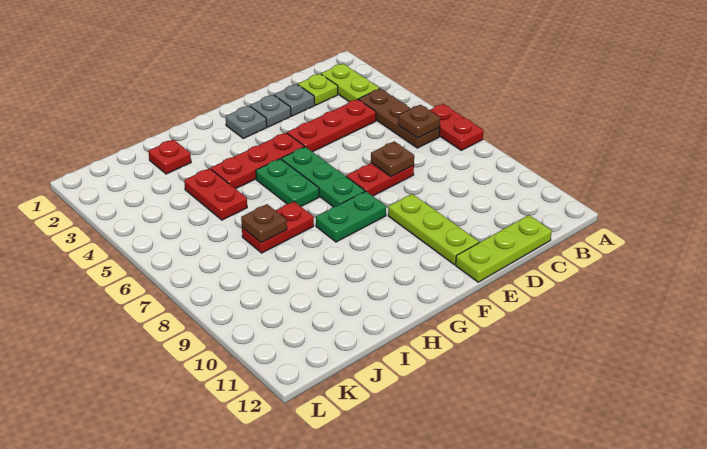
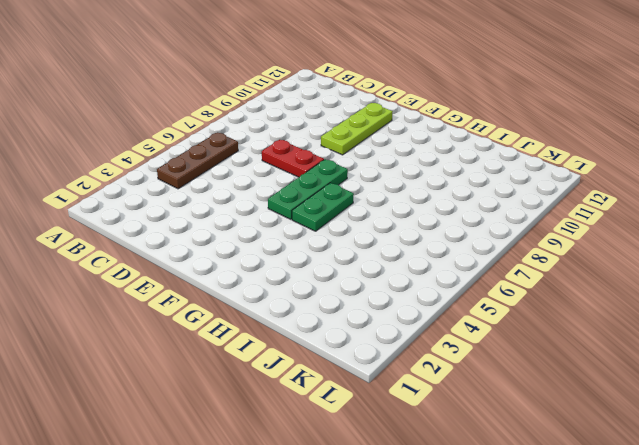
none -> red 1x2 plate [430,104,484,150]
none -> lime 1x2 plate [321,64,380,102]
none -> lime 1x1 plate [298,74,338,105]

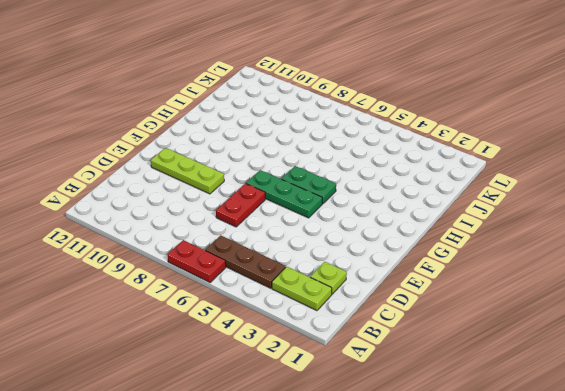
none -> red 1x3 plate [287,99,376,152]
none -> lime 1x3 plate [456,215,552,282]
none -> grey 1x1 plate [274,84,315,116]

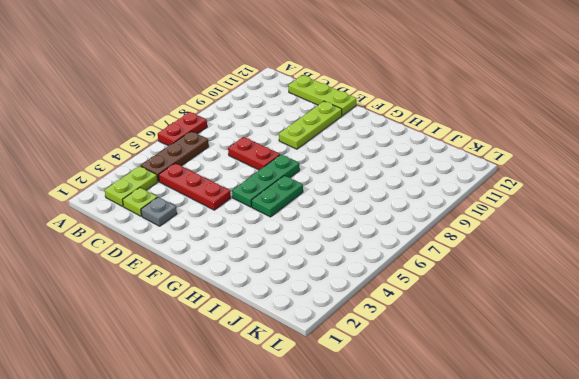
none -> grey 1x1 plate [250,95,291,127]
none -> grey 1x1 plate [226,106,267,138]
none -> red 1x3 plate [211,133,304,189]

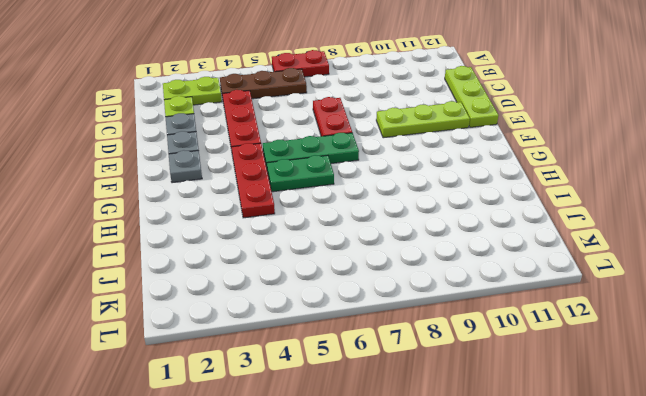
none -> green 1x2 plate [316,191,386,242]
none -> red 1x2 plate [242,202,314,253]
none -> red 1x1 plate [148,139,191,174]

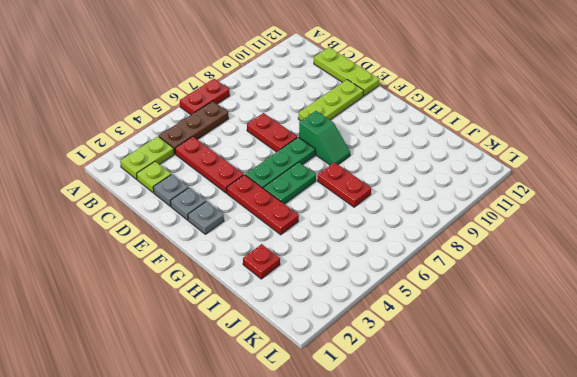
green 1x2 slope [299,111,350,165] -> green 1x2 plate [316,191,386,242]
none -> red 1x2 plate [184,168,247,220]
none -> brown 1x1 plate [398,105,440,138]
none -> brown 1x1 plate [371,141,414,177]

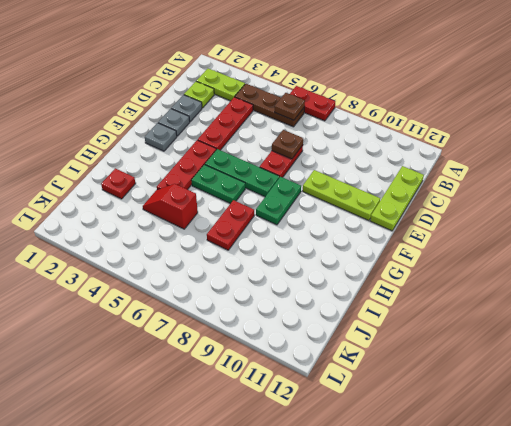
red 1x2 slope [143,184,198,229] -> red 1x2 plate [184,168,247,220]
none -> brown 1x1 plate [241,204,287,243]

